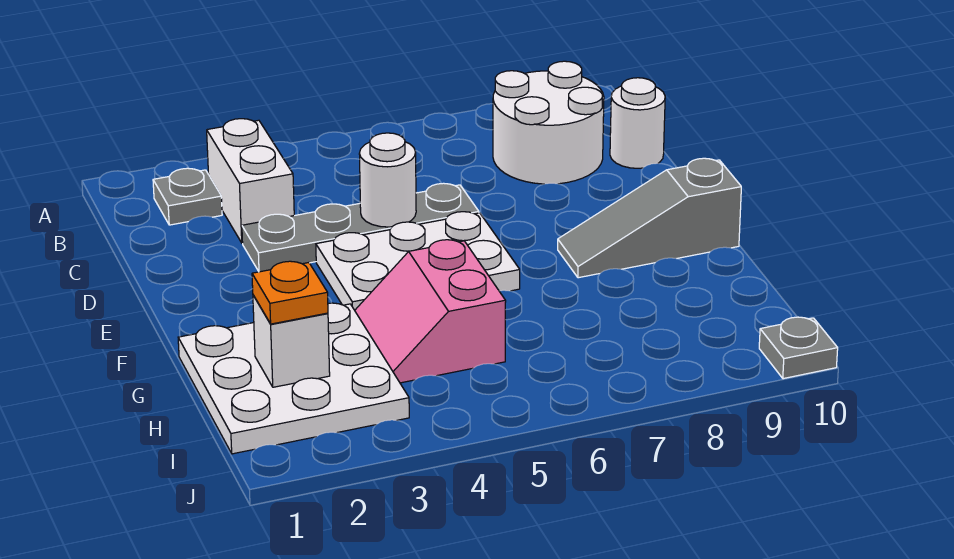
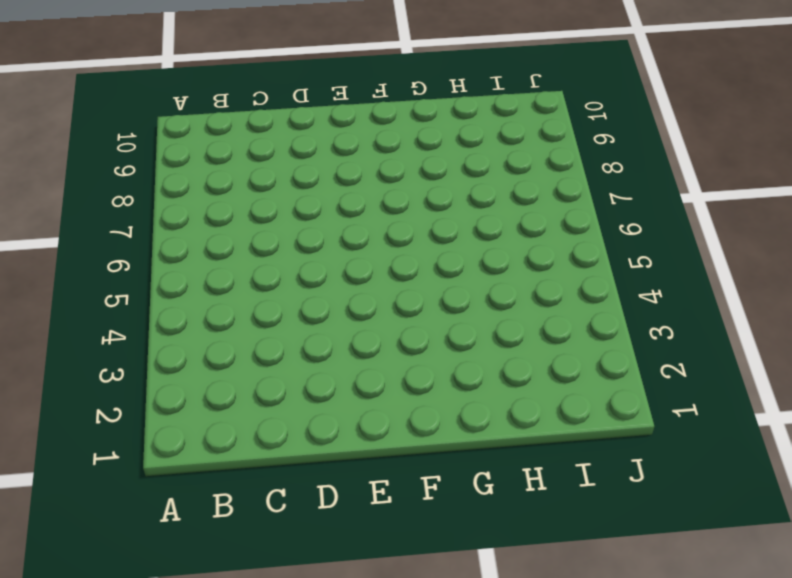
none -> grey 1x1 plate [153,168,222,225]
none -> white 1x2 brick [207,119,294,243]
none -> white 2x2 round brick [493,61,604,184]

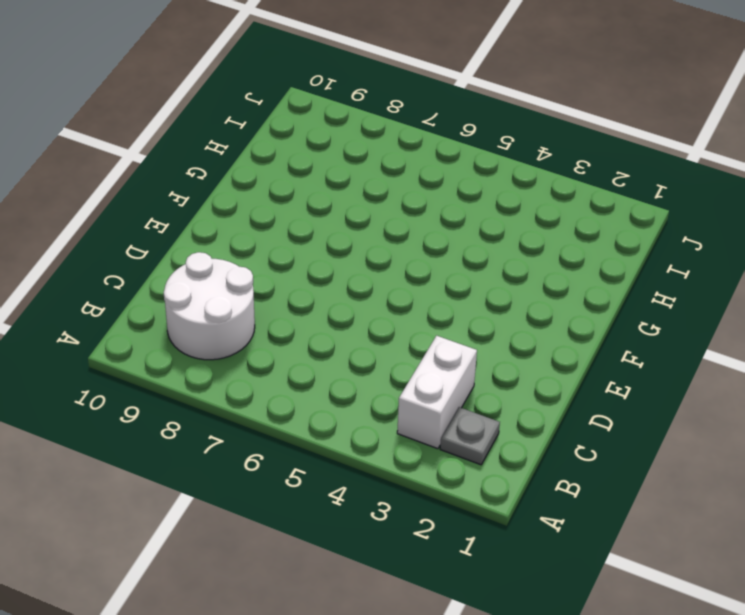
none -> white 1x1 round brick [610,78,665,168]
none -> grey 1x4 plate [242,183,479,272]
none -> white 2x3 plate [316,212,520,310]

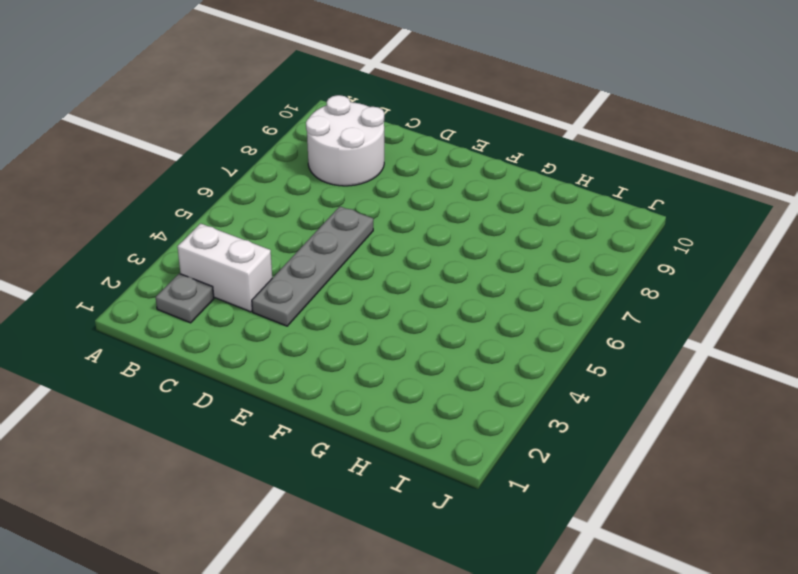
none -> white 1x1 round brick [610,78,665,168]
none -> white 2x3 plate [316,212,520,310]
none -> grey 1x3 slope [558,158,741,278]

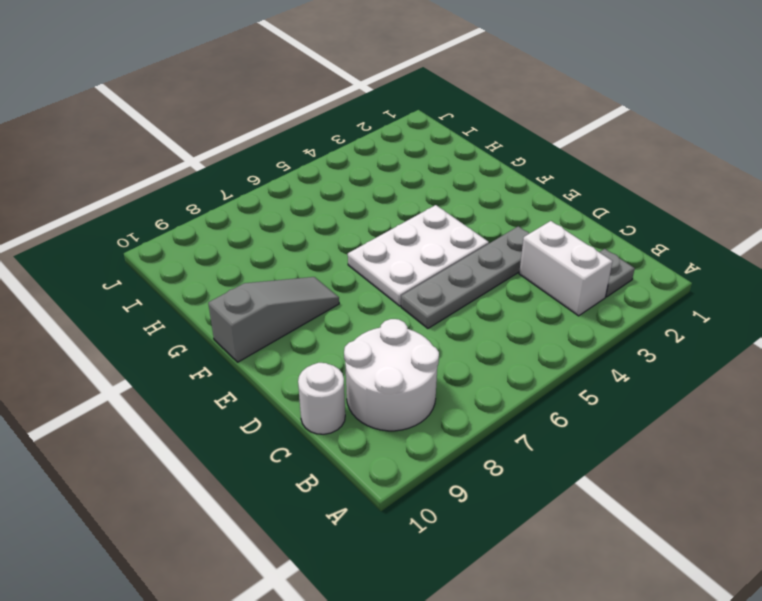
none -> white 3x3 plate [178,303,409,454]
none -> pink 2x2 slope [355,240,506,383]
none -> grey 1x1 plate [759,317,838,379]

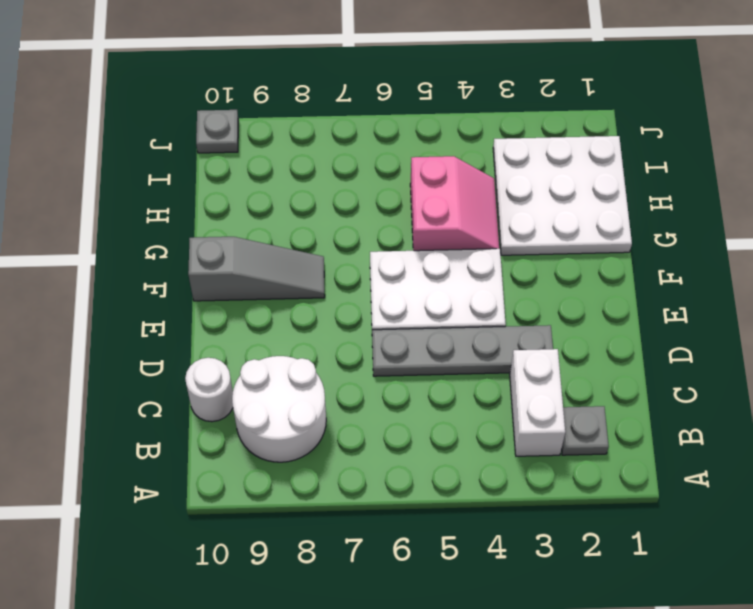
none -> white 1x1 round brick [359,133,416,227]
none -> white 1x1 brick [253,295,330,387]
none -> orange 1x1 plate [252,261,328,324]

